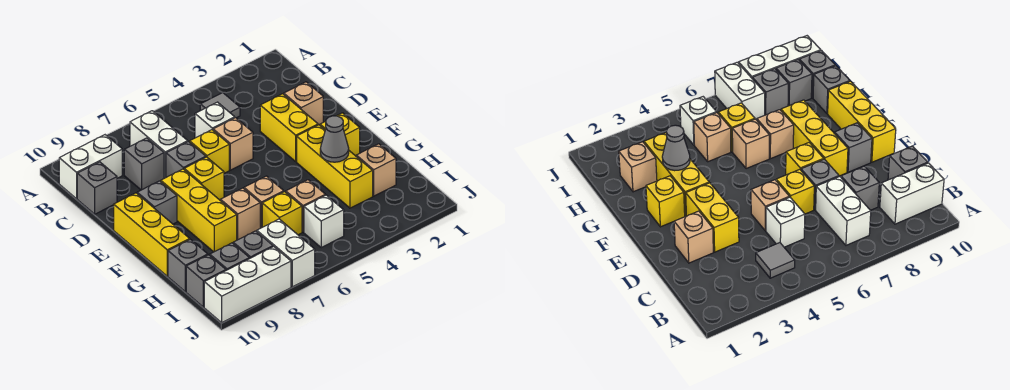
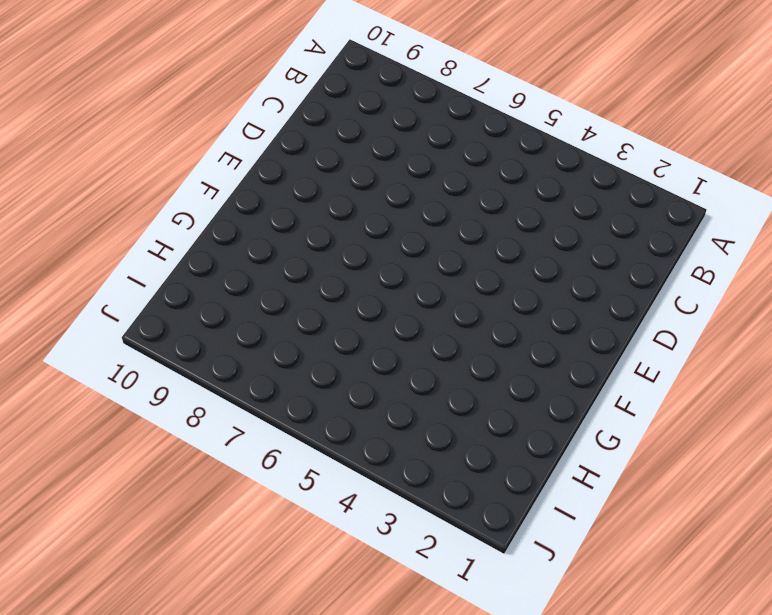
none -> grey 1x1 tile [200,93,240,118]
none -> white 1x2 brick [130,111,188,178]
none -> white 1x2 brick [59,135,122,199]
none -> white 1x1 brick [195,102,235,138]

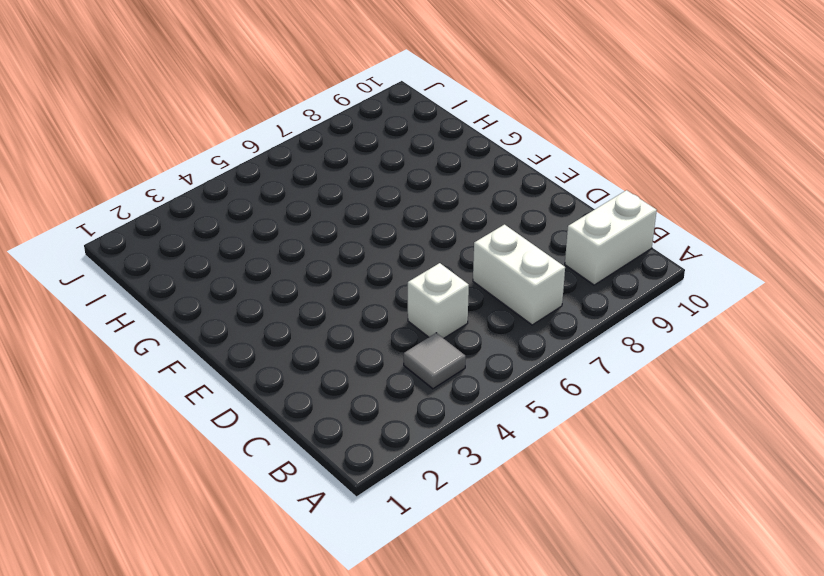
none -> grey 1x1 brick [124,138,164,190]
none -> grey 1x1 brick [77,162,117,214]
none -> tan 1x1 brick [284,82,323,125]
none -> yellow 1x2 brick [260,94,318,161]

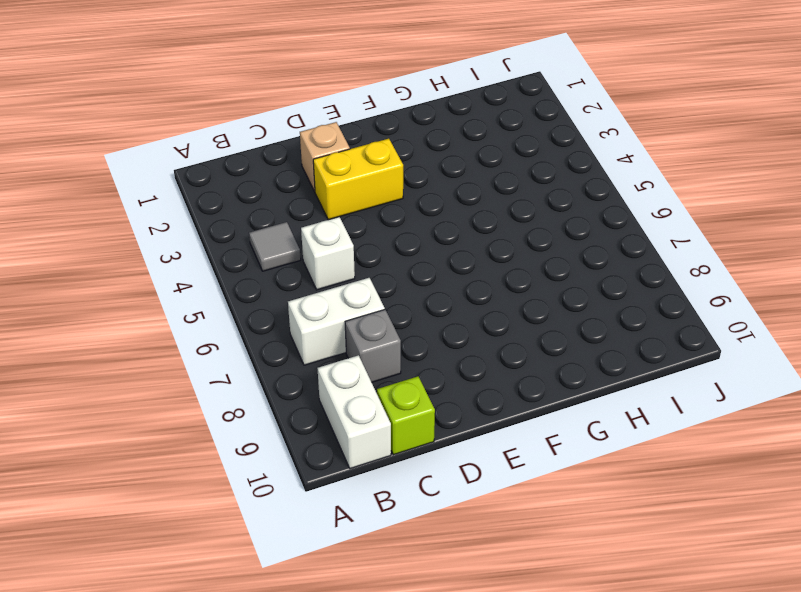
lime 1x1 brick [377,376,435,455] -> grey 1x1 brick [77,162,117,214]
none -> tan 1x1 brick [213,118,253,170]
none -> yellow 1x1 brick [190,130,229,173]
none -> grey 1x1 brick [166,142,206,177]
none -> yellow 1x1 brick [184,157,224,200]

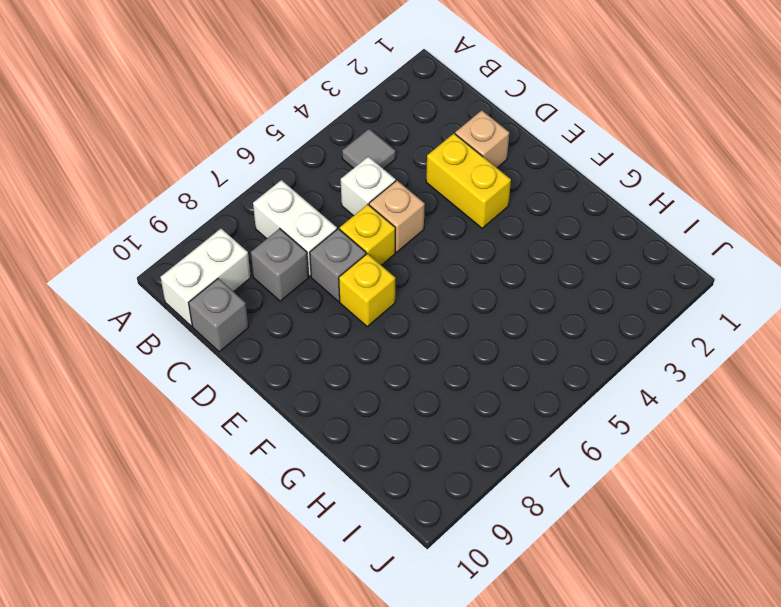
none -> yellow 1x3 brick [160,169,237,252]
none -> grey 1x1 brick [137,181,177,224]
none -> yellow 1x3 brick [114,193,190,276]
none -> yellow 1x1 brick [320,113,360,156]

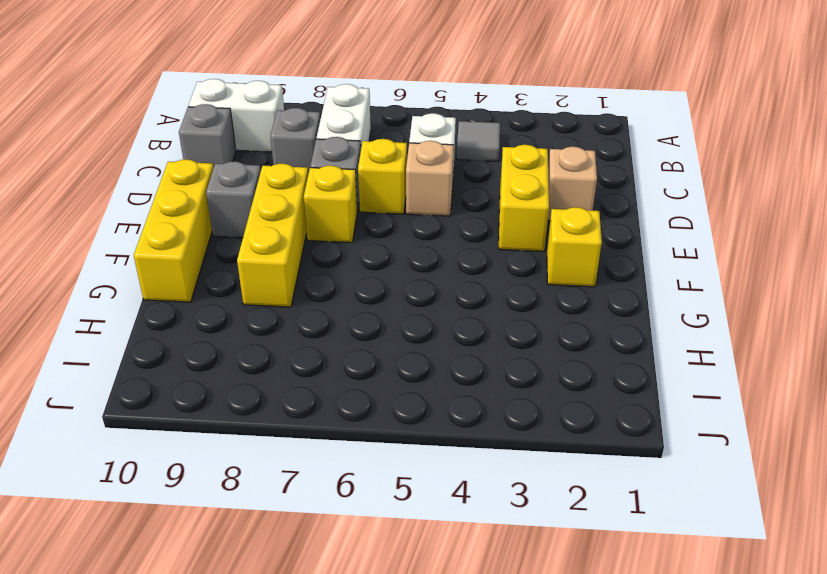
none -> yellow 1x3 brick [297,125,373,208]
none -> tan 1x1 brick [244,176,284,228]
none -> tan 1x1 brick [221,188,260,240]
none -> tan 1x1 brick [356,144,396,196]

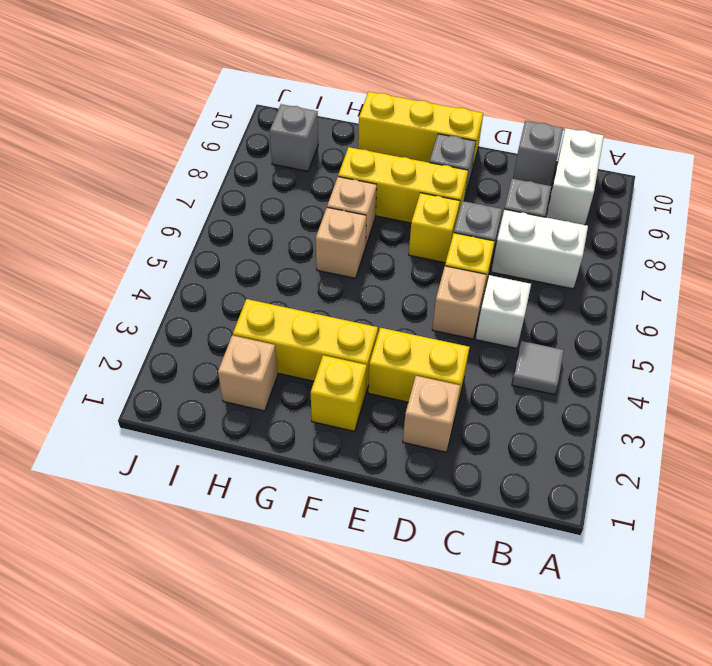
none -> tan 1x1 brick [286,180,325,232]
none -> yellow 1x1 brick [262,192,302,235]
none -> grey 1x1 brick [168,239,208,292]
none -> white 1x1 brick [304,195,344,247]

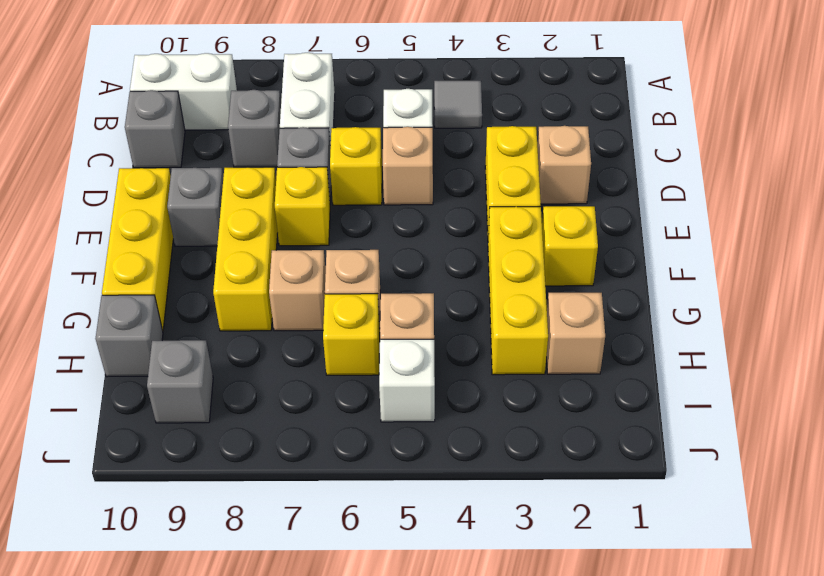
none -> white 1x2 brick [256,219,315,287]
none -> grey 1x1 brick [233,231,273,259]
none -> grey 1x1 brick [186,255,226,307]
none -> white 1x3 brick [204,247,291,323]

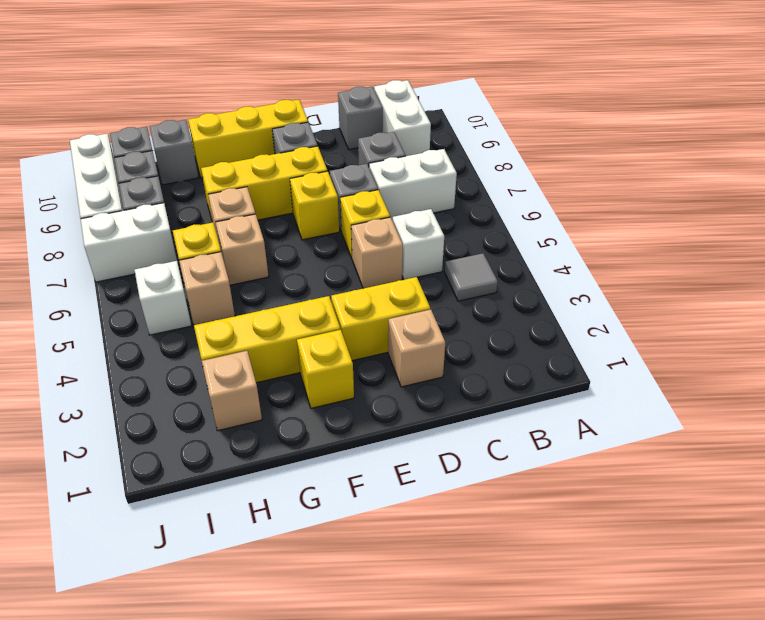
none -> grey 1x1 cone [320,116,349,162]

